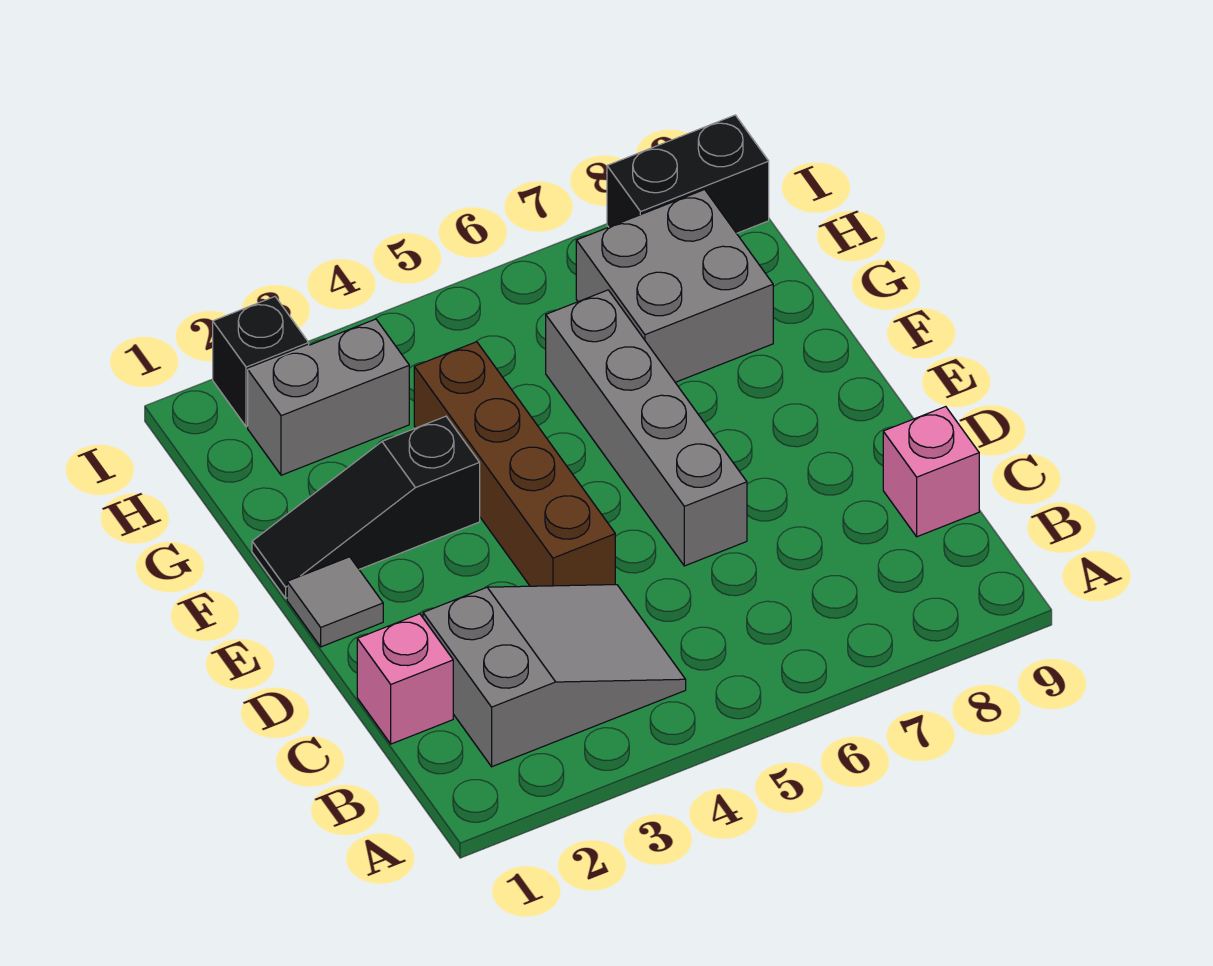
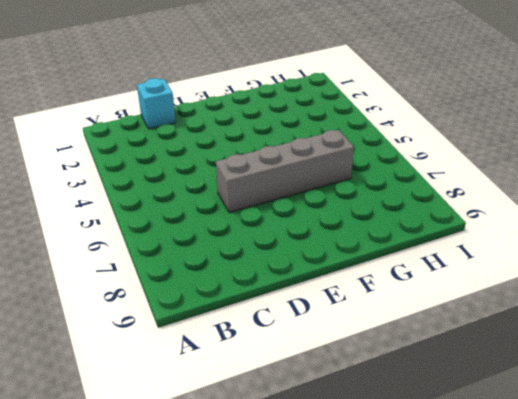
cyan 1x1 brick [137,78,176,129] -> pink 1x1 brick [357,614,453,744]
none -> grey 2x3 slope [423,585,686,767]
none -> pink 1x1 brick [883,407,979,537]

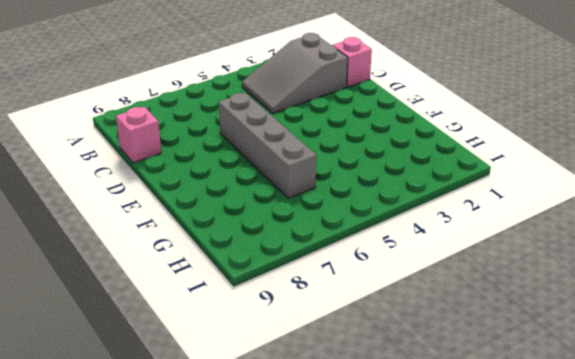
none -> brown 1x4 brick [414,342,615,586]
none -> grey 1x1 tile [287,557,383,647]

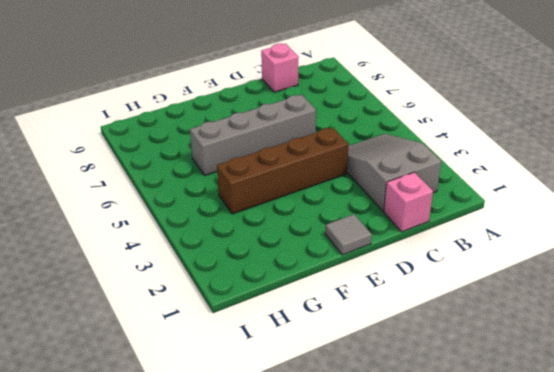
none -> black 1x3 slope [252,416,480,598]
none -> grey 2x2 brick [576,190,773,382]

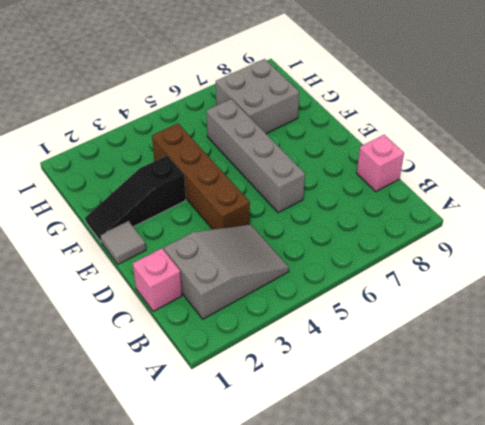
none -> grey 1x2 brick [248,319,409,475]
none -> black 1x1 brick [213,297,309,427]

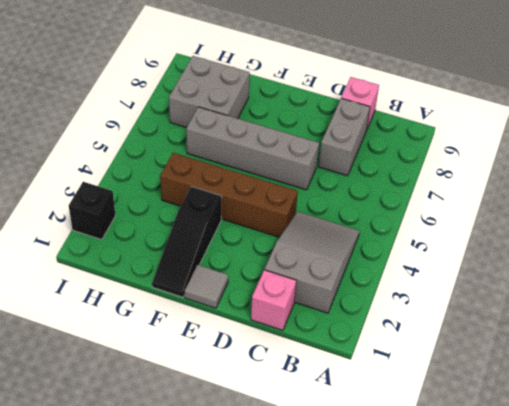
grey 1x2 brick [319,98,370,176] -> grey 1x2 brick moved to [248,319,409,475]
none -> black 1x2 brick [607,115,769,233]

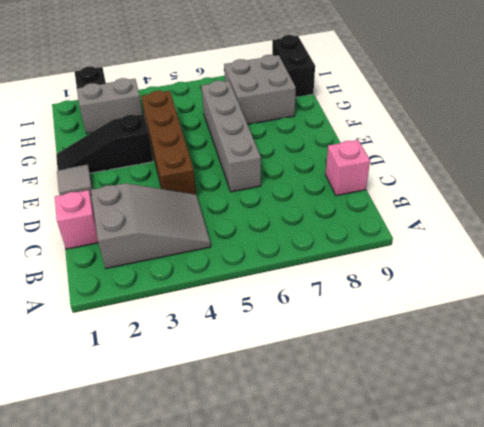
black 1x2 brick [272,35,315,97] -> black 1x2 brick turned to [607,115,769,233]

